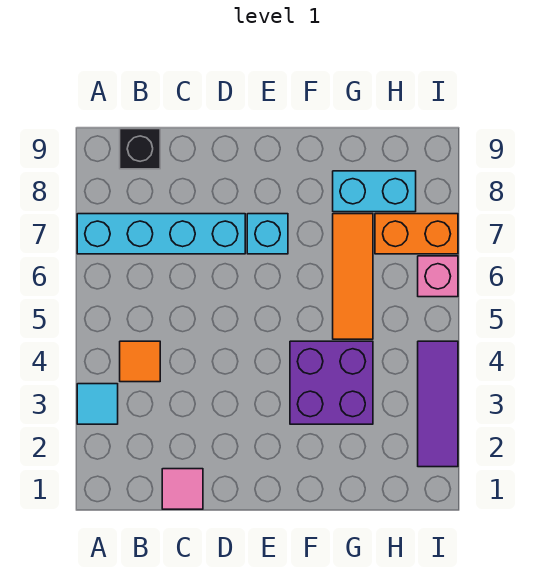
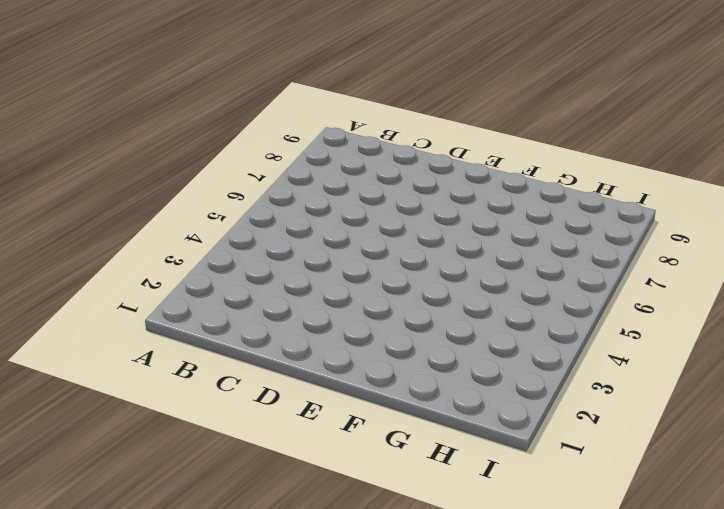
none -> cyan 1x1 tile [77,384,118,424]
none -> cyan 1x4 brick [77,214,245,254]
none -> orange 1x1 tile [120,341,160,382]

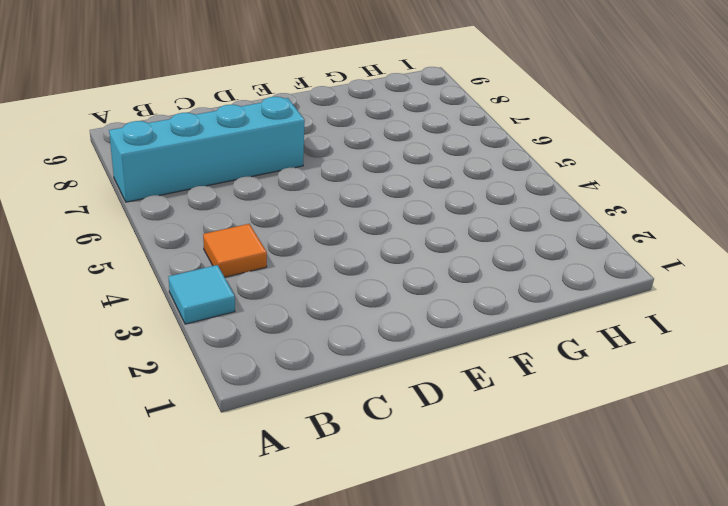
none -> black 1x1 brick [120,129,160,169]
none -> pink 1x1 tile [162,469,203,509]
none -> cyan 1x1 brick [247,214,288,254]

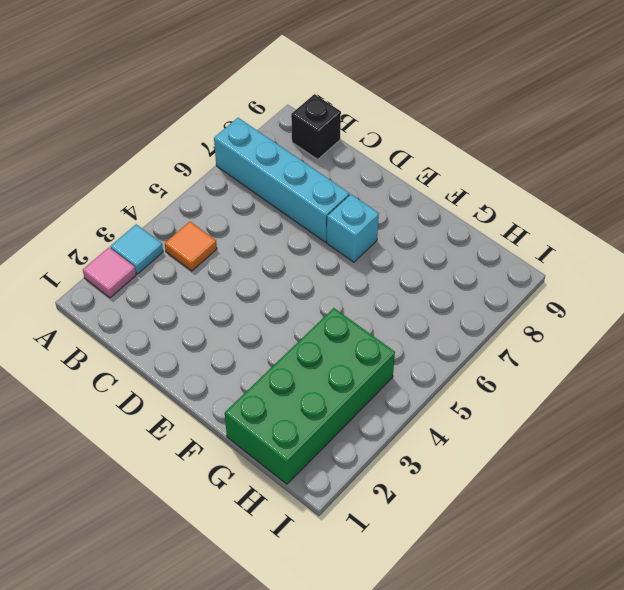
pink 1x1 tile [83,248,136,298] -> pink 1x1 tile moved to [162,469,203,509]
green 2x4 brick [225,308,395,484] -> purple 2x2 brick [290,341,373,424]
none -> orange 1x3 tile [333,214,373,339]
none -> cyan 1x2 brick [333,171,416,212]
none -> orange 1x2 brick [375,214,458,254]

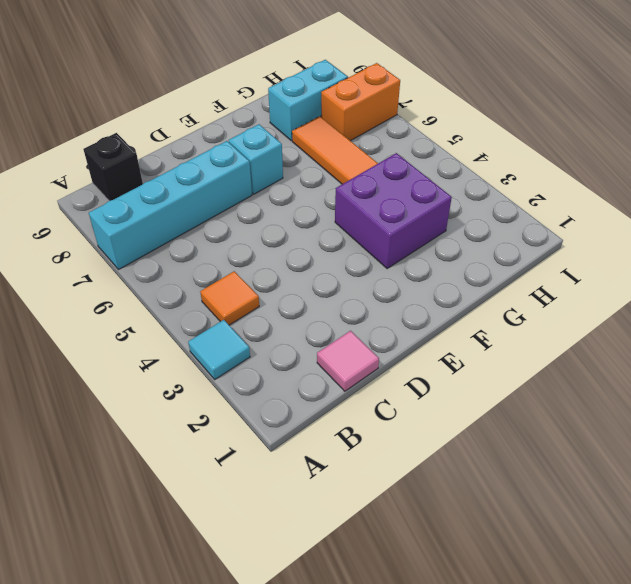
none -> purple 1x3 tile [418,341,458,467]
none -> pink 1x1 brick [418,256,458,297]

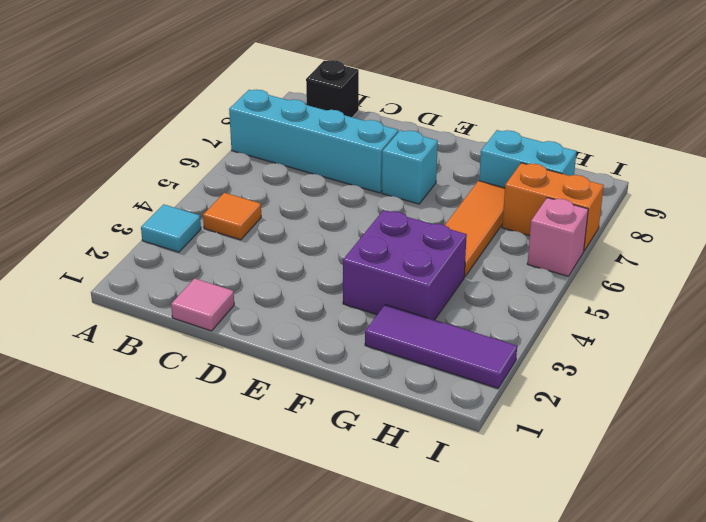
purple 1x3 tile [365,305,517,388] -> purple 1x3 tile turned to [418,341,458,467]

